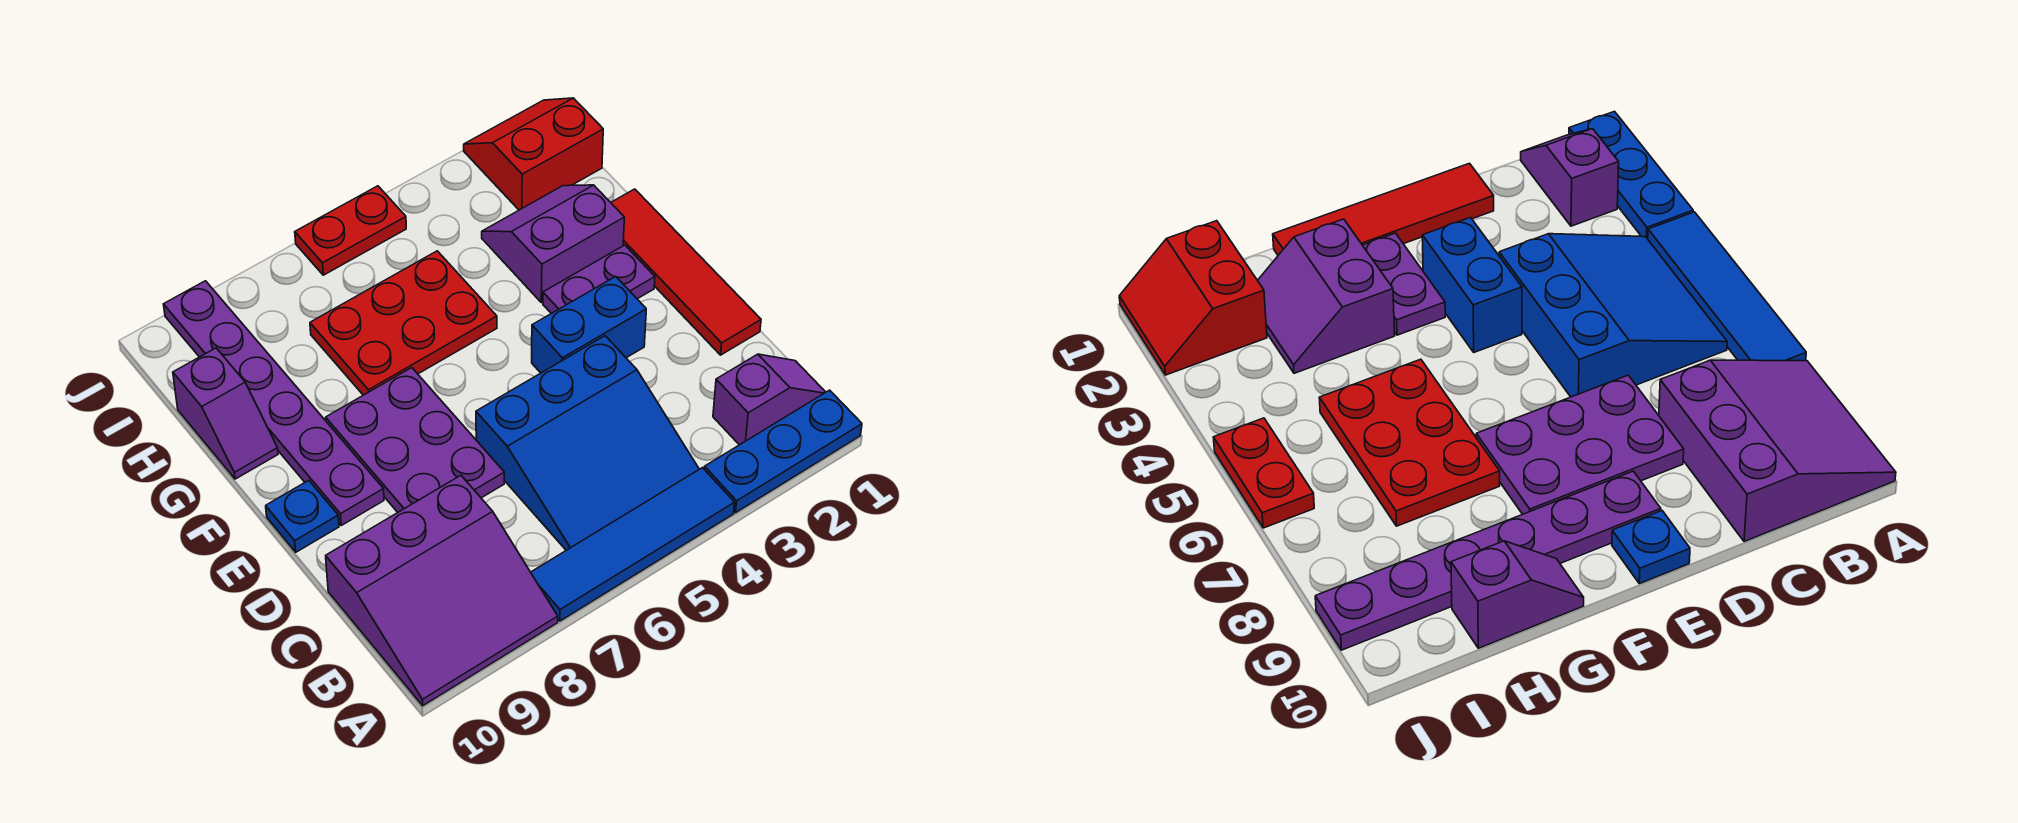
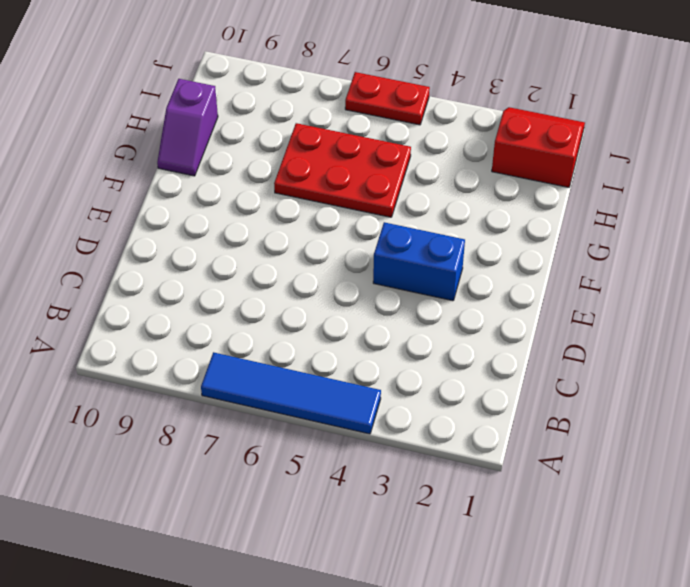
none -> blue 1x3 plate [704,390,862,513]
none -> purple 3x3 slope [326,475,558,706]
none -> purple 1x2 slope [713,354,826,445]

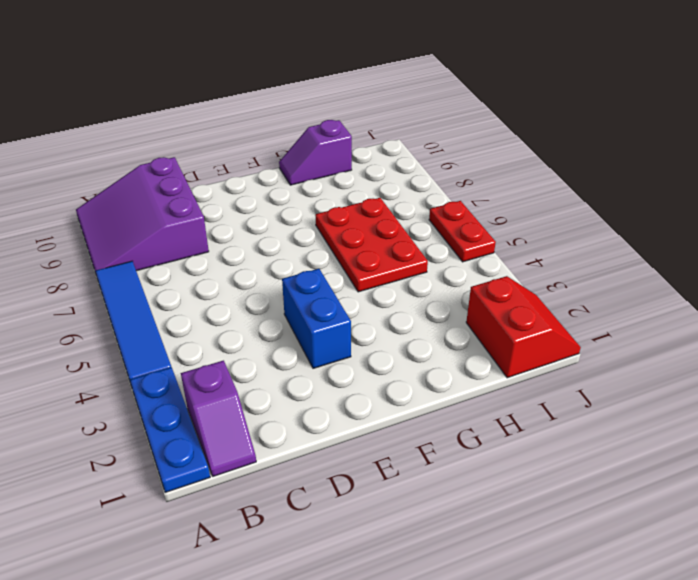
none -> blue 3x3 slope [476,336,699,550]
none -> red 1x4 tile [611,189,761,355]
none -> purple 2x3 plate [326,368,504,512]

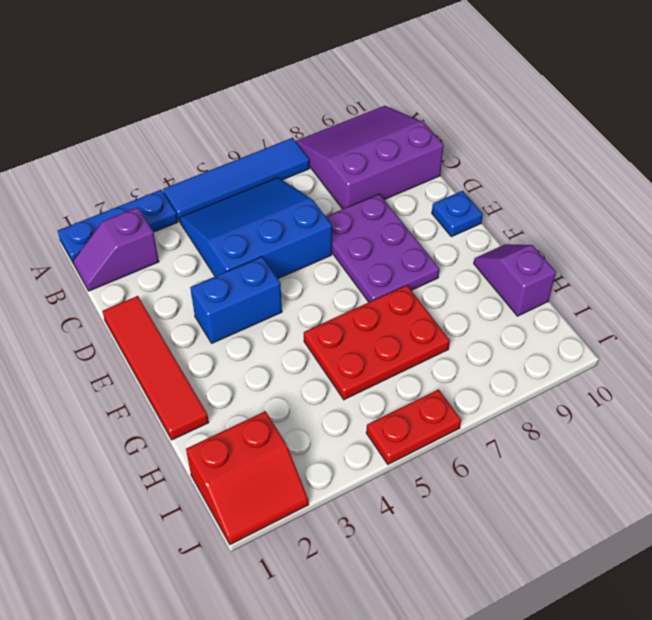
none -> purple 1x6 plate [164,281,384,525]
none -> purple 1x2 plate [543,245,655,314]
none -> purple 2x2 slope [482,185,624,303]

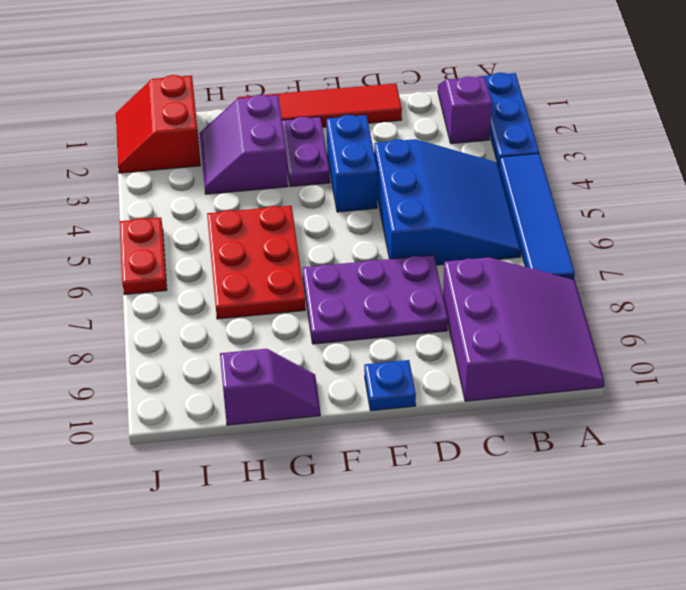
none -> purple 1x6 plate [164,281,384,525]

